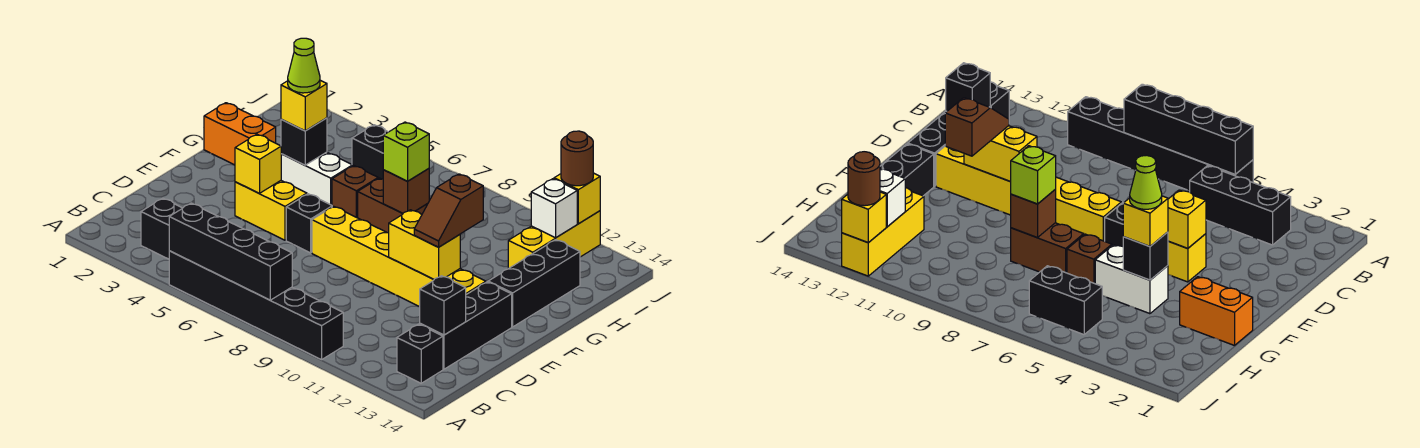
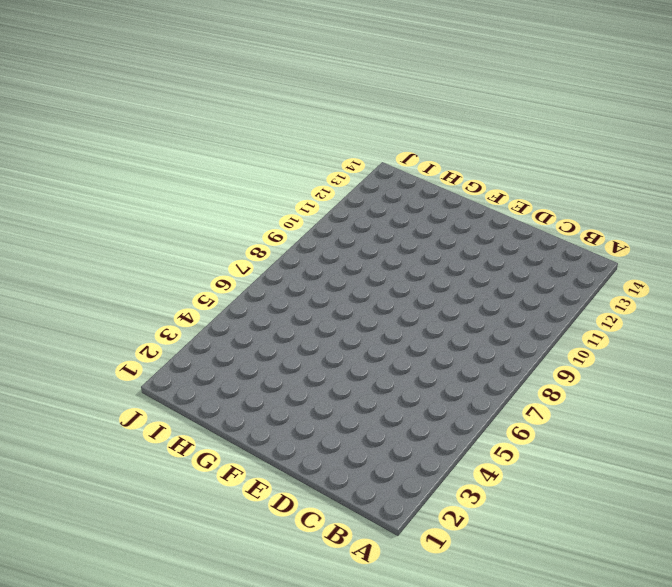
none -> black 1x6 brick [169,251,343,360]
none -> black 1x3 brick [141,198,182,259]
none -> black 1x1 brick [397,324,443,383]

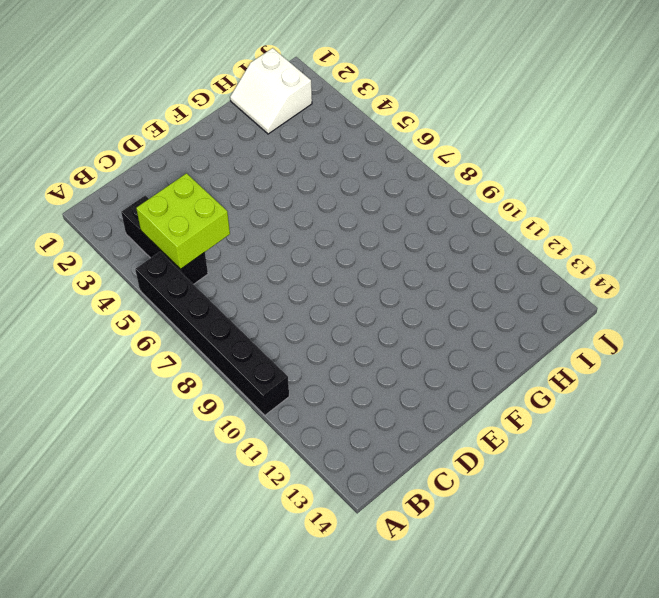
lime 2x2 brick [136,173,230,269] -> none
white 2x2 slope [230,48,312,134] -> none
none -> black 1x1 brick [397,324,443,383]
none -> black 1x3 brick [420,282,512,369]
none -> yellow 1x2 brick [235,181,307,240]

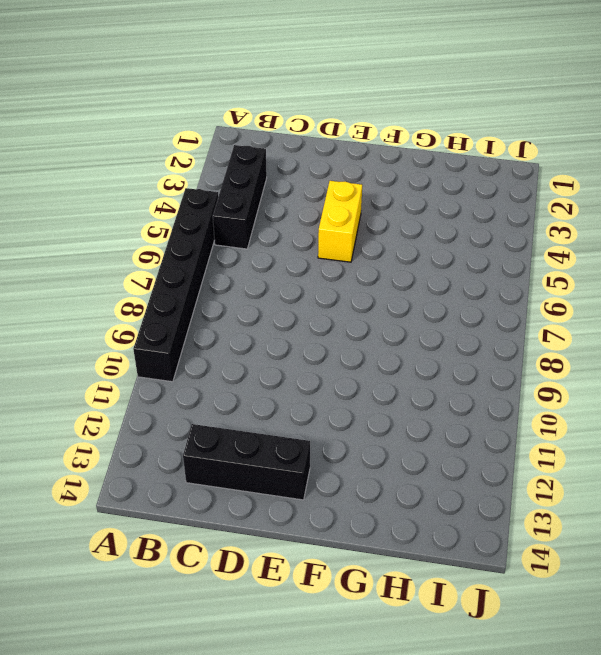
none -> black 1x1 brick [397,324,443,383]
none -> black 1x1 brick [286,194,332,253]
none -> yellow 1x6 brick [312,206,486,307]

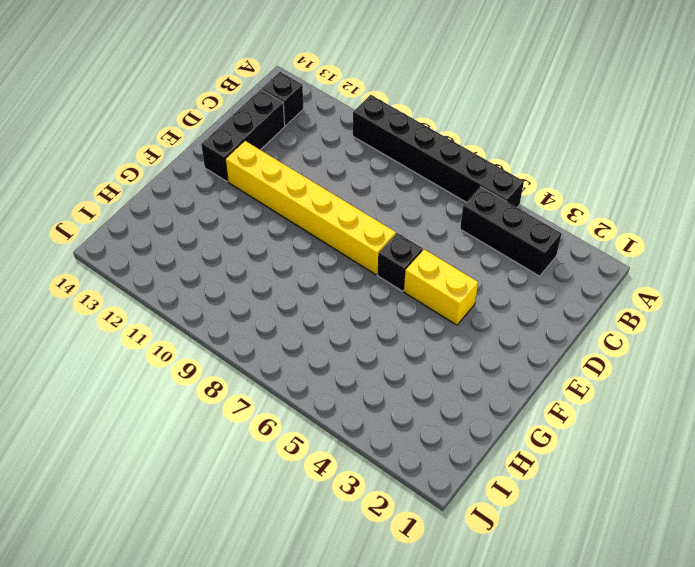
none -> black 1x3 brick [488,240,580,327]
none -> orange 1x2 brick [204,103,276,165]
none -> white 1x2 brick [281,152,353,205]

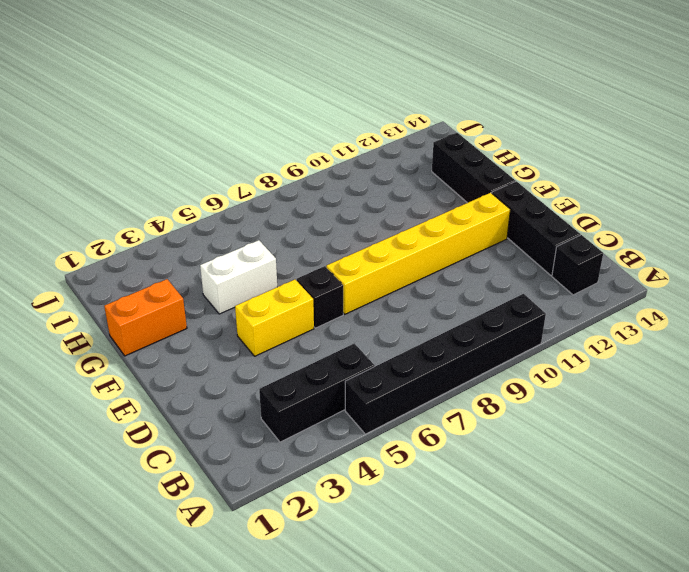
none -> brown 1x1 brick [332,166,378,218]
none -> brown 1x2 brick [358,178,427,233]
none -> yellow 1x3 brick [508,211,600,269]

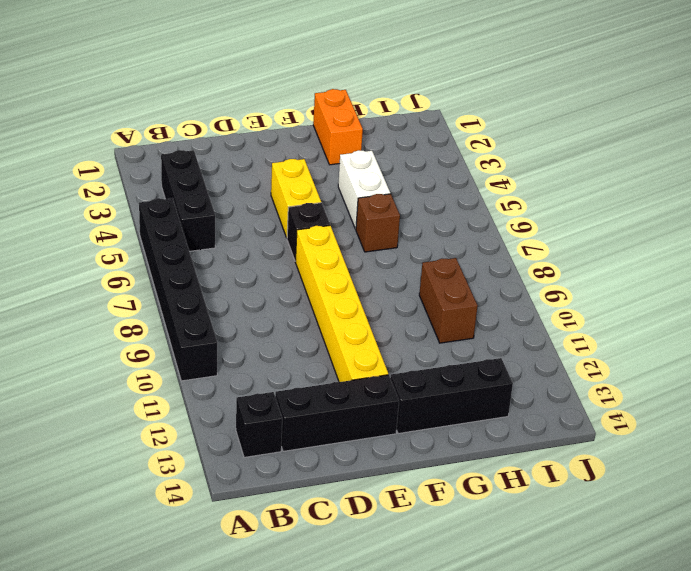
brown 1x2 brick [419,258,478,343] -> brown 1x2 brick moved to [358,178,427,233]
none -> yellow 1x3 brick [508,211,600,269]
none -> black 1x2 brick [352,125,388,179]
none -> black 1x4 brick [169,203,292,300]

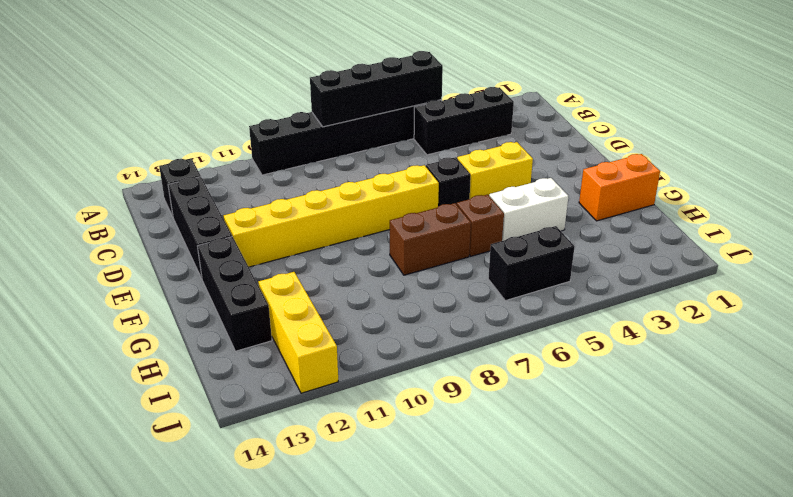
none -> black 1x1 brick [420,276,466,335]
none -> yellow 1x1 brick [235,134,281,193]
none -> yellow 1x2 brick [389,210,460,279]

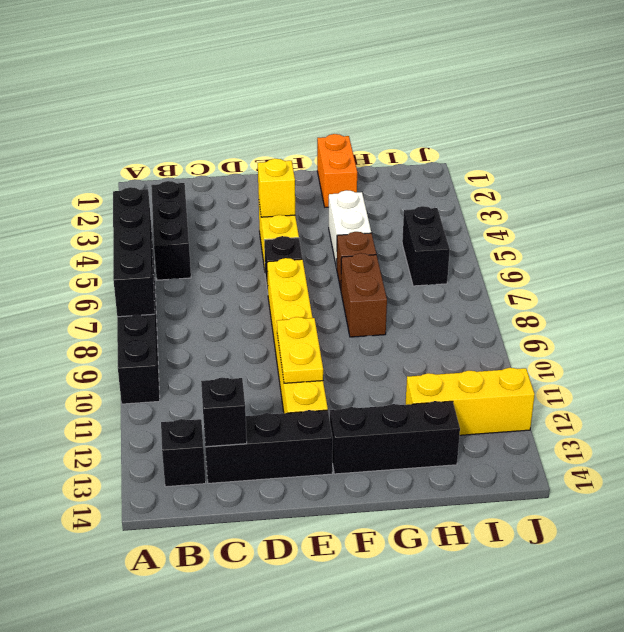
yellow 1x2 plate [277,317,323,383] -> yellow 1x2 brick [389,210,460,279]
none -> black 1x1 brick [281,118,327,165]
none -> brown 1x1 brick [383,169,429,213]
none -> white 1x1 brick [531,179,577,238]

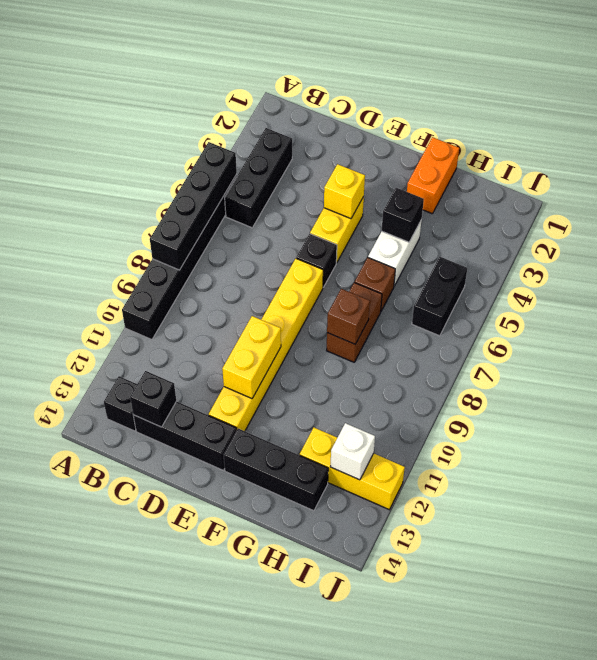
none -> yellow 1x1 brick [554,173,600,224]
none -> brown 1x2 slope [414,174,483,247]
none -> yellow 1x1 brick [281,80,327,131]

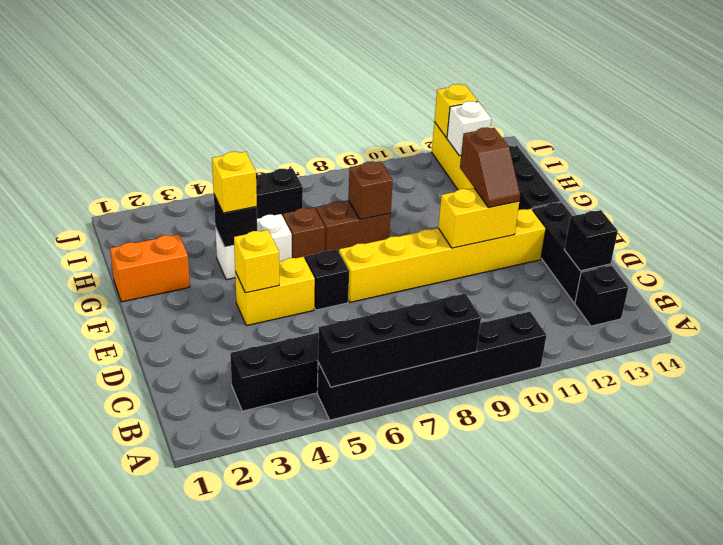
none -> lime 1x1 brick [383,122,429,181]
none -> brown 1x1 round brick [561,131,593,186]
none -> lime 1x1 cone [288,38,320,93]

